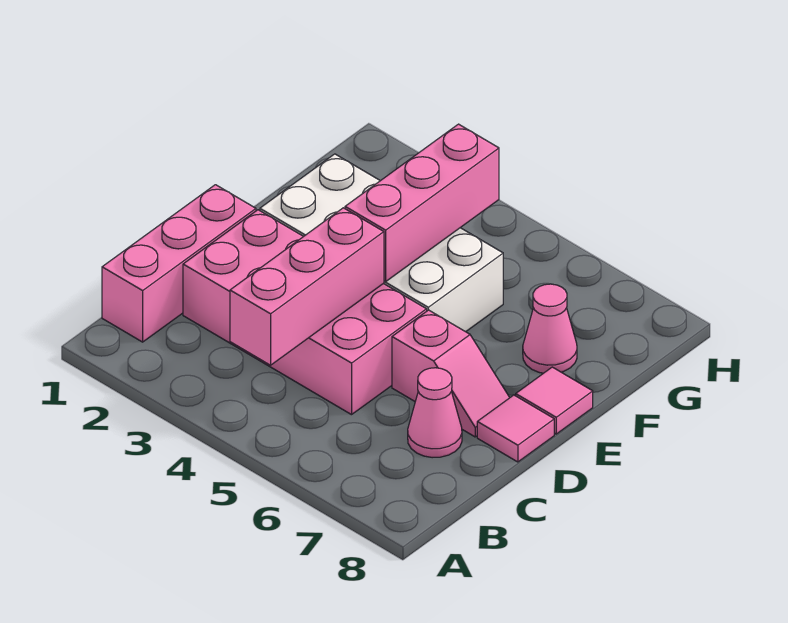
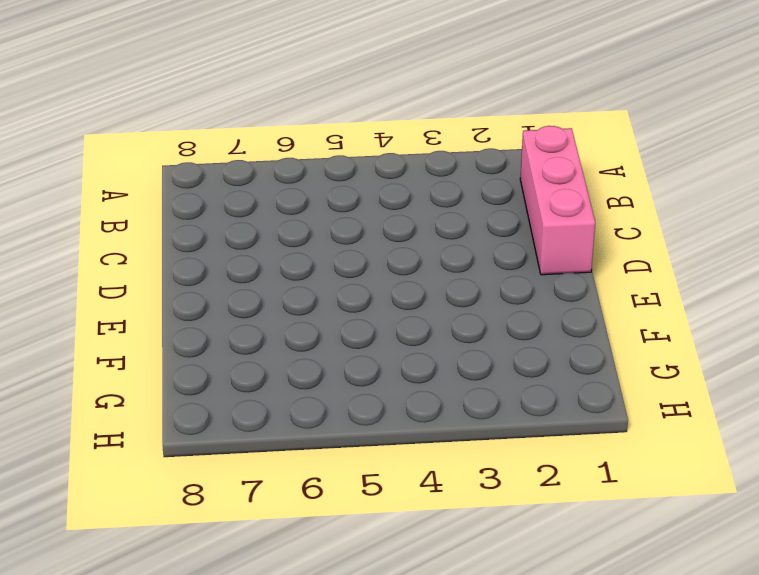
none -> pink 2x4 brick [183,210,427,415]
none -> pink 1x1 cone [408,368,462,458]

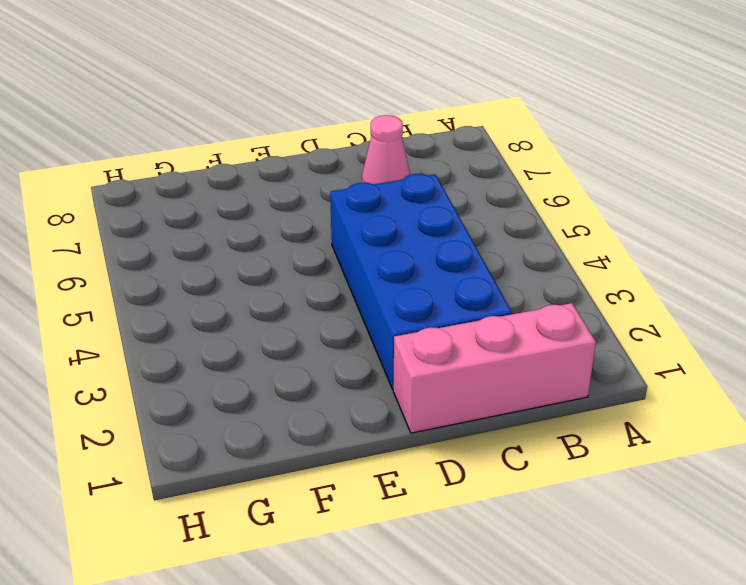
blue 2x4 brick [330,174,512,389] -> pink 2x4 brick [183,210,427,415]
none -> pink 1x2 slope [392,310,510,437]
none -> pink 1x1 tile [477,395,554,462]

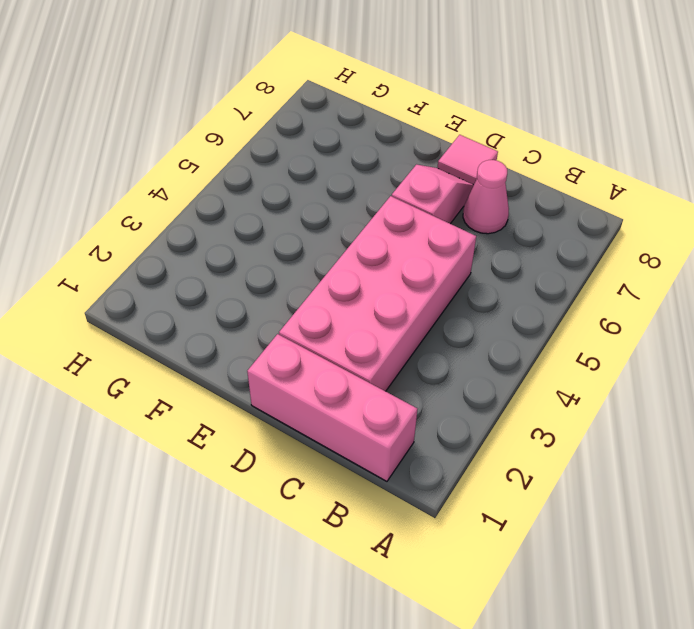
none -> white 2x4 brick [260,154,503,332]
none -> pink 1x1 tile [516,367,593,434]

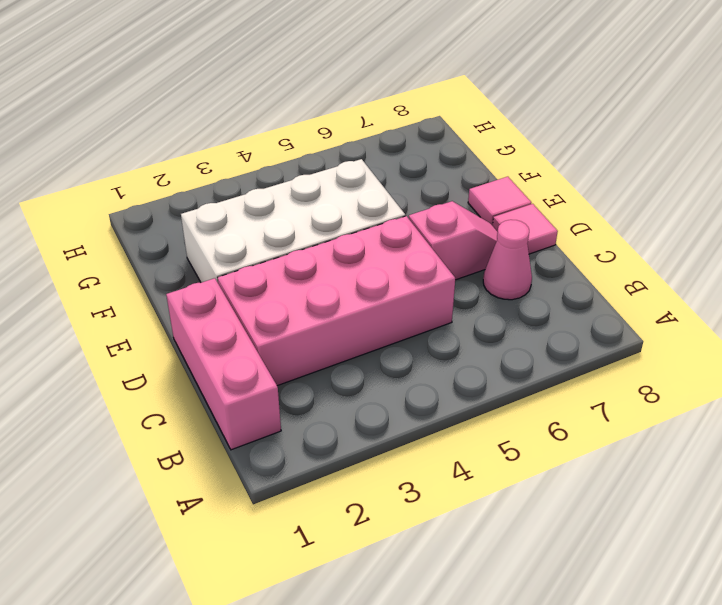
none -> pink 1x1 cone [523,284,577,373]
none -> pink 1x3 brick [230,208,384,365]

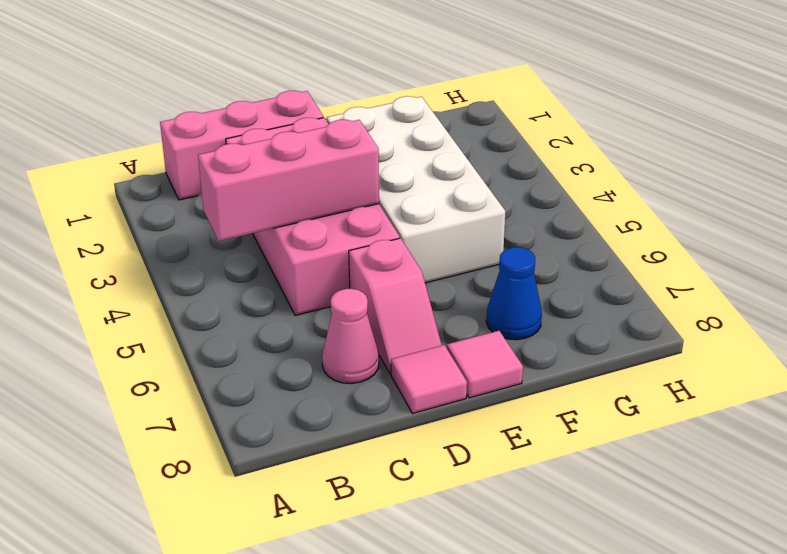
blue 1x1 cone [486,247,542,340] -> pink 1x1 cone [523,284,577,373]
none -> pink 1x3 brick [345,124,499,282]

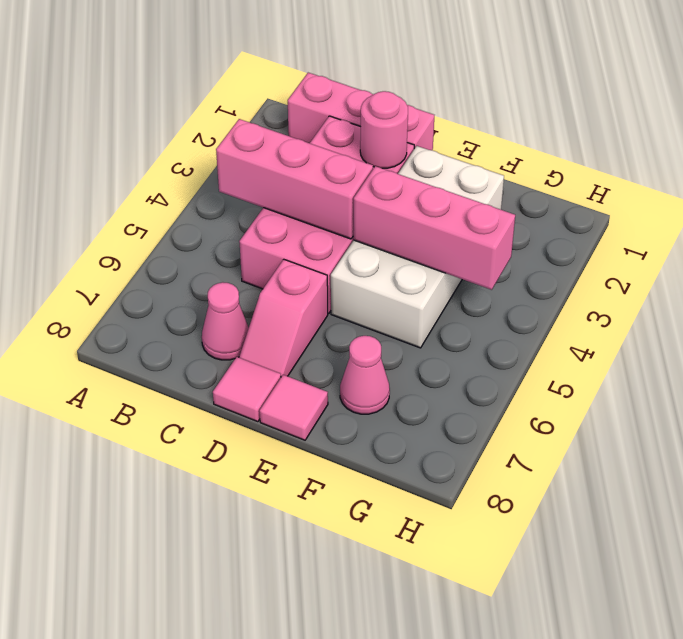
pink 1x1 round brick [360,91,408,168] -> none

